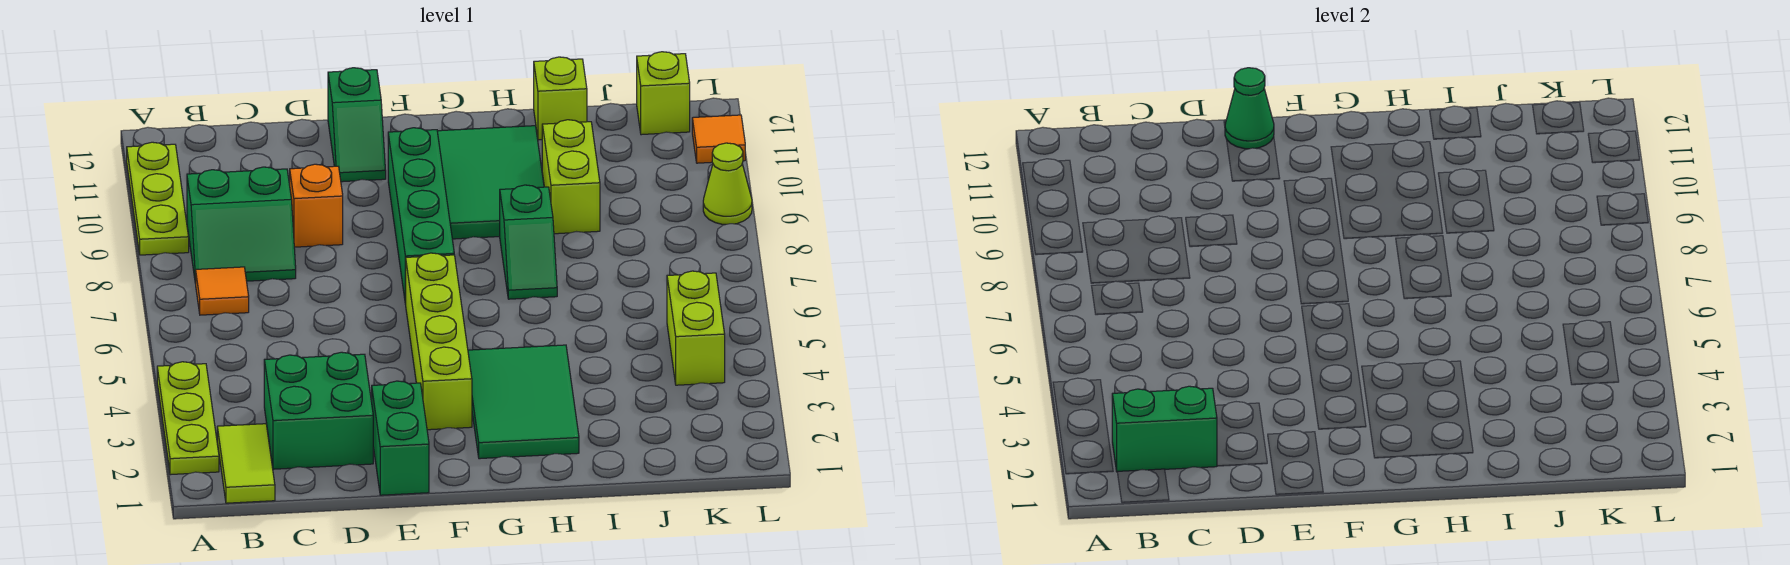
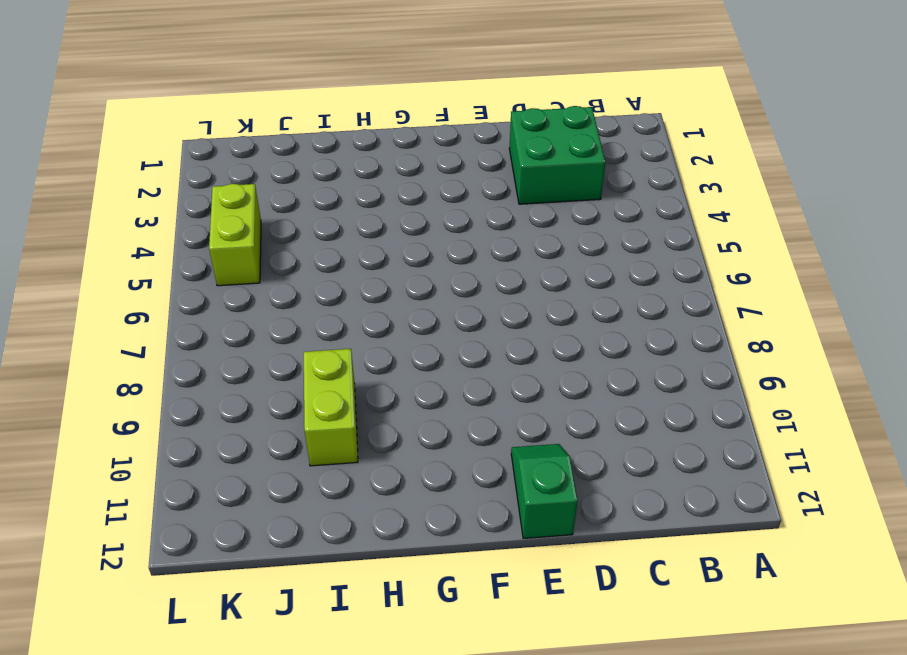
none -> lime 1x3 plate [157,362,219,475]
none -> lime 1x3 plate [127,142,189,255]
none -> lime 1x2 tile [217,424,275,503]

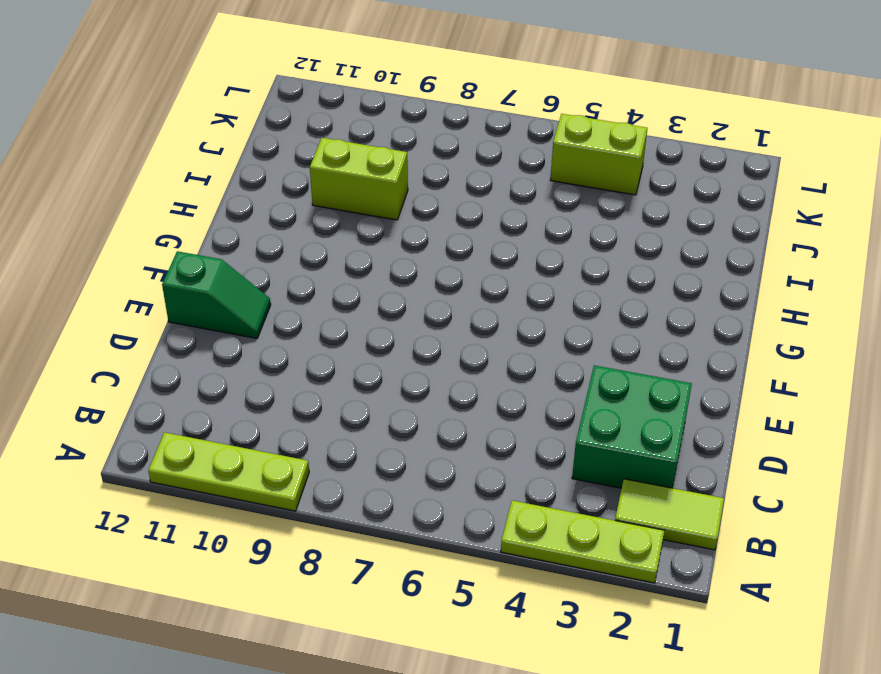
none -> orange 1x1 tile [196,267,249,315]
none -> green 2x2 slope [187,167,296,284]
none -> orange 1x1 brick [290,164,343,247]

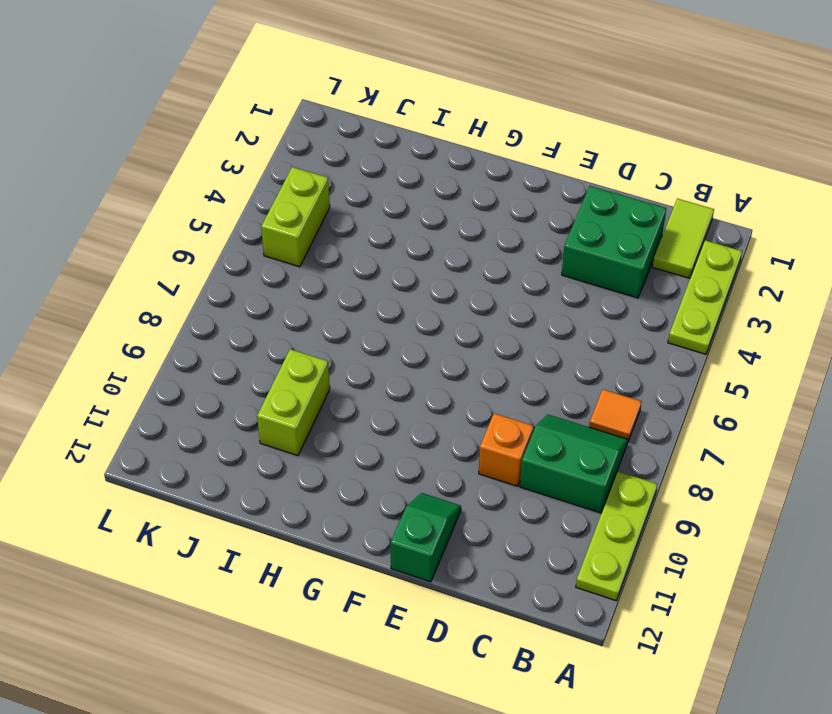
none -> green 1x2 brick [372,381,429,495]
none -> lime 1x4 brick [406,253,472,430]
none -> green 1x4 brick [388,128,454,304]

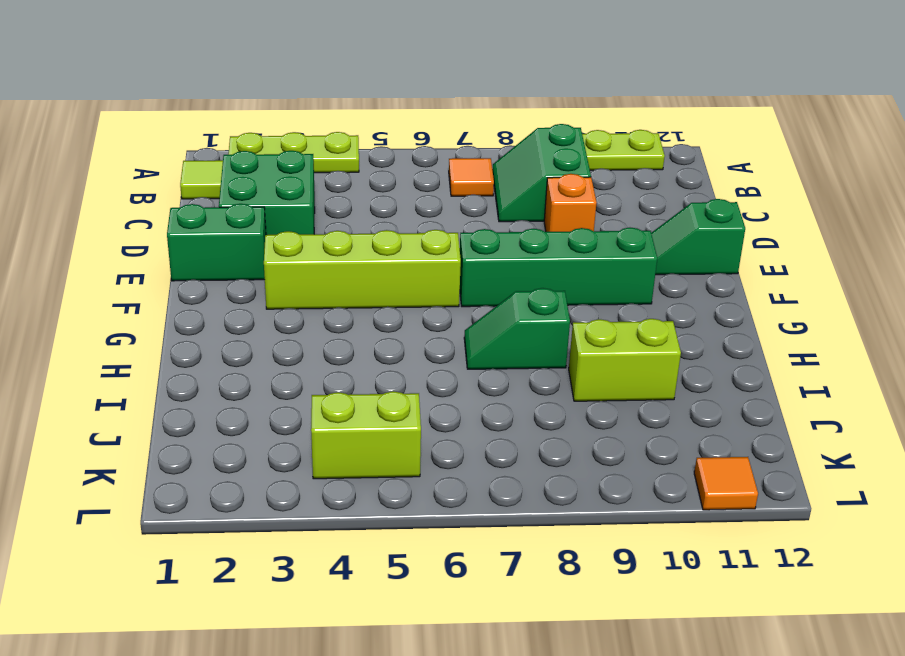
none -> green 2x3 tile [468,345,579,459]
none -> green 2x3 tile [437,126,544,239]
none -> lime 1x1 brick [534,57,587,140]

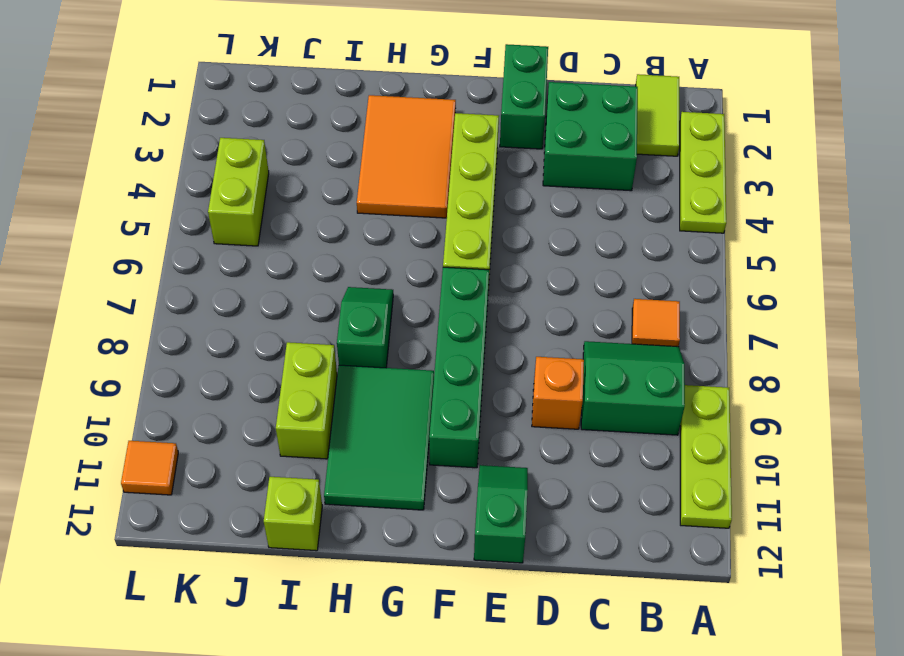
orange 2x3 tile [357,95,456,218] -> green 2x3 tile [468,345,579,459]
none -> lime 1x1 brick [637,52,690,135]
none -> lime 1x1 cone [703,143,752,224]
none -> green 1x2 brick [1112,386,1217,472]

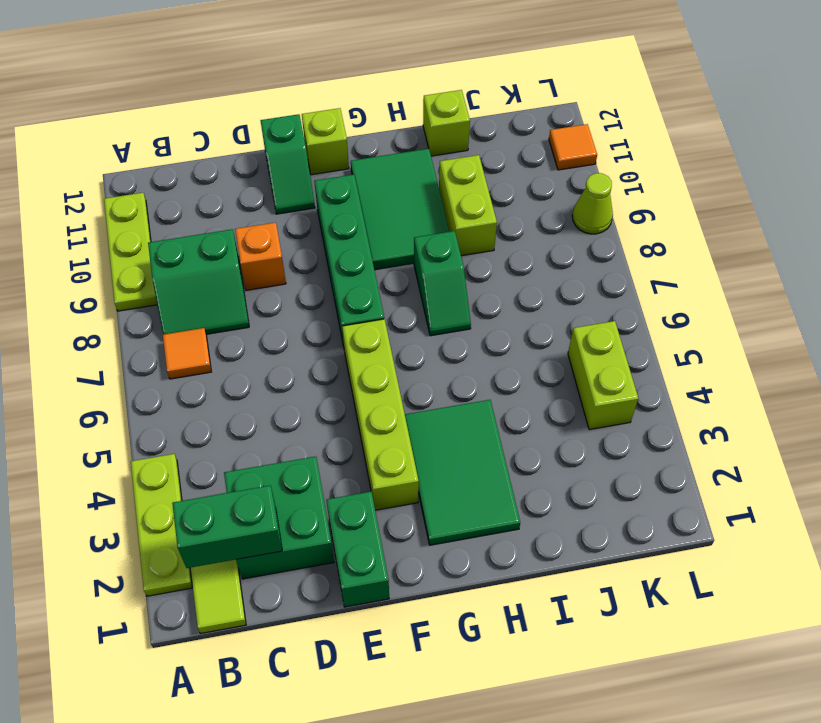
lime 1x1 brick [302,108,349,175] -> lime 1x1 brick moved to [637,52,690,135]
none -> green 1x1 cone [1225,68,1274,149]

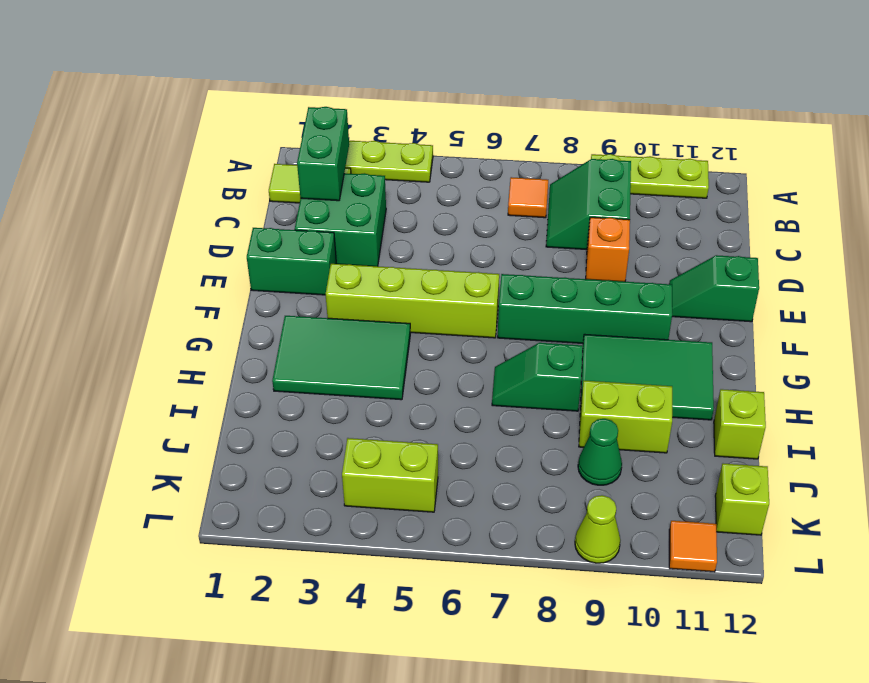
green 1x1 cone [578,419,622,485] -> green 1x1 cone moved to [1225,68,1274,149]

